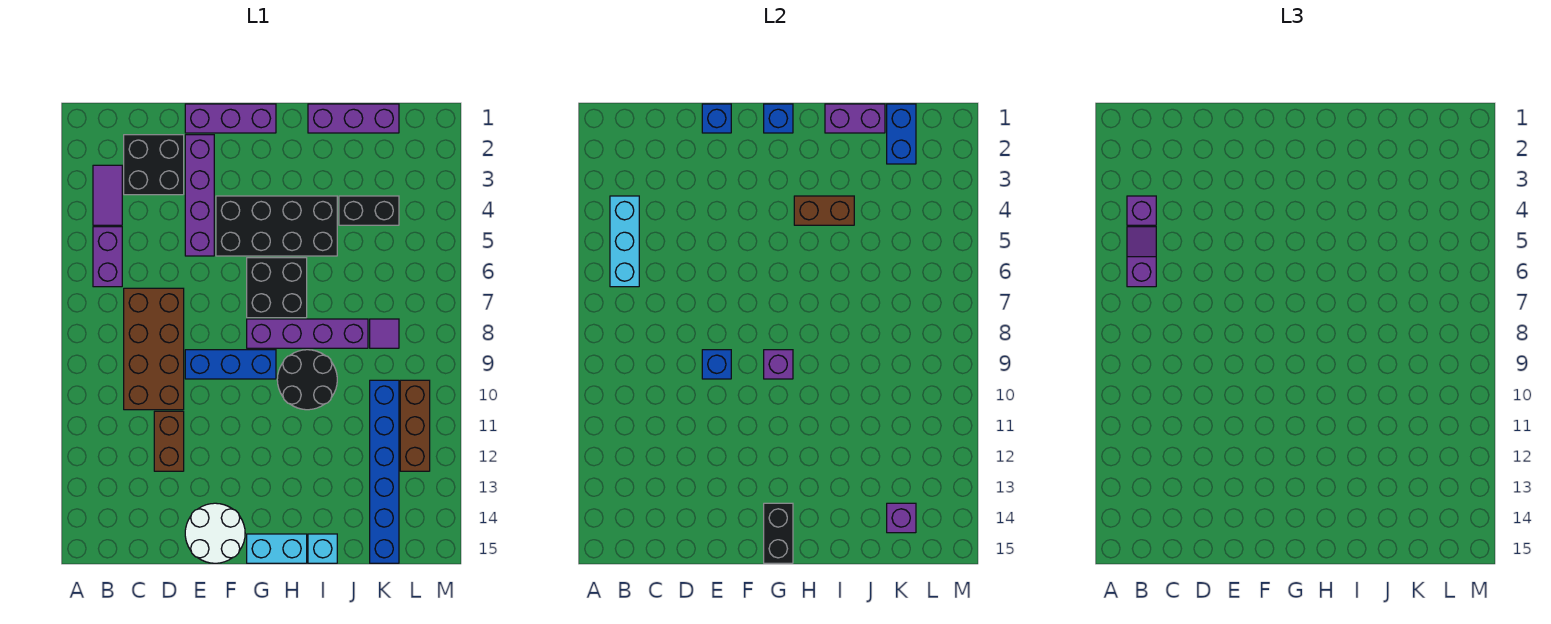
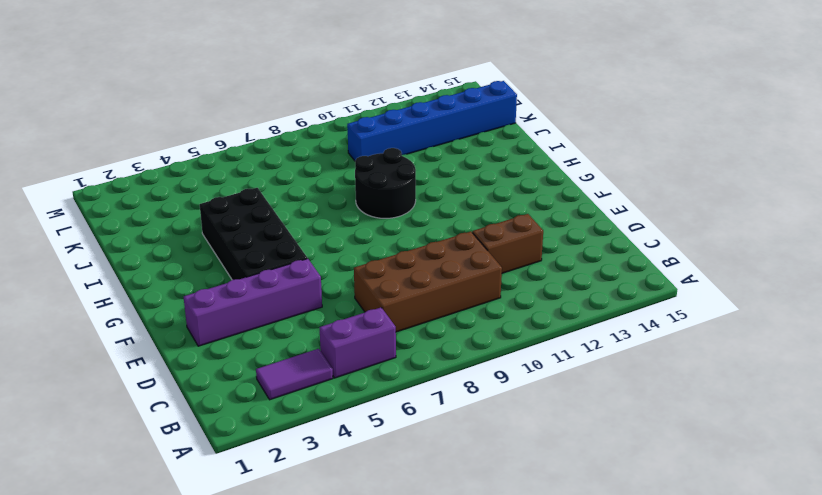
none -> black 2x2 brick [124,135,184,195]
none -> purple 1x3 brick [185,104,276,133]
none -> blue 1x3 brick [185,350,276,379]
none -> white 2x2 round brick [185,503,245,563]

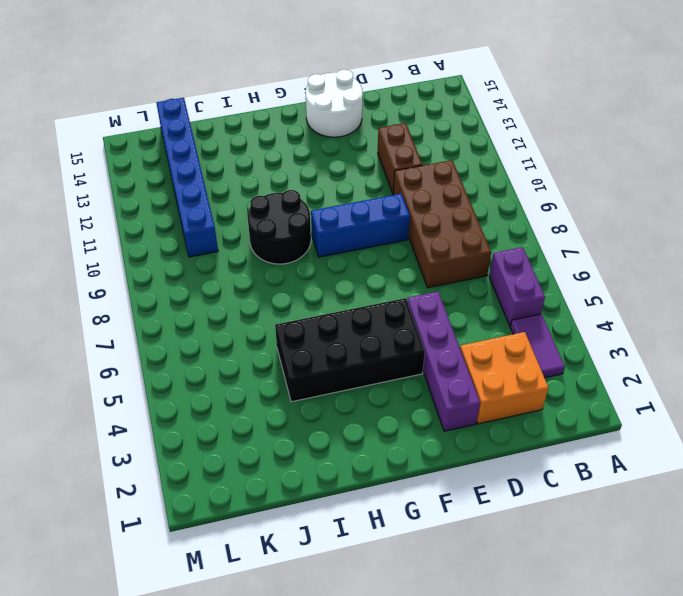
orange 2x2 brick [460,332,549,424] -> black 2x2 brick [124,135,184,195]
none -> purple 1x3 brick [185,104,276,133]
none -> black 2x2 brick [247,258,307,318]
none -> purple 1x4 brick [247,319,368,348]
none -> cyan 1x2 brick [247,534,307,563]

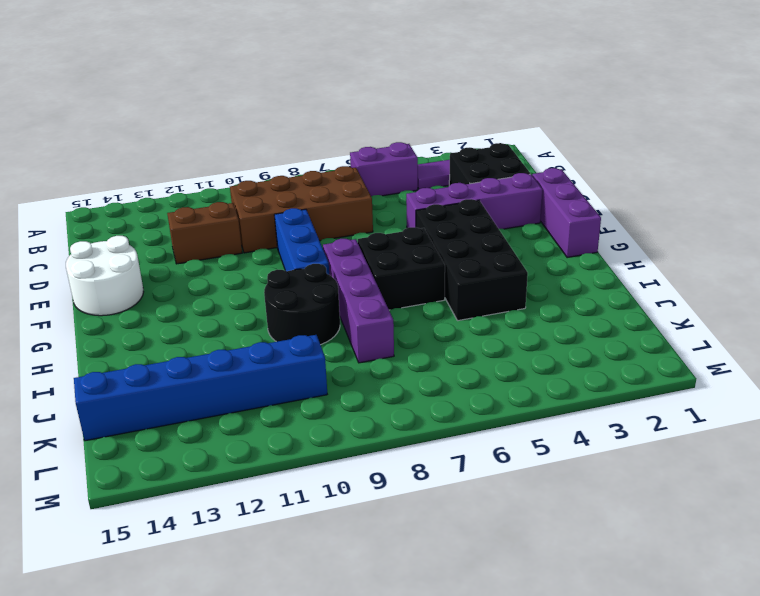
none -> cyan 1x2 brick [247,534,307,563]
none -> purple 1x3 brick [308,104,399,133]
none -> cyan 1x1 brick [308,534,337,563]
none -> black 1x2 brick [339,196,399,225]

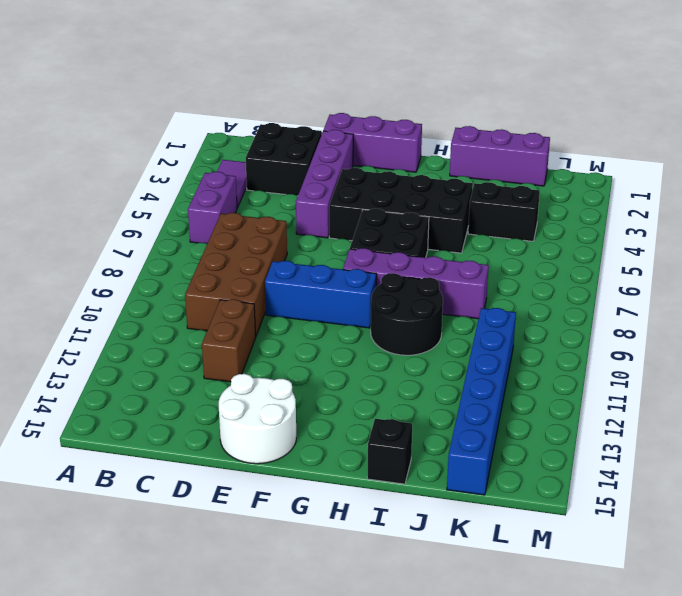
black 1x1 brick [367,419,412,484] -> cyan 1x1 brick [308,534,337,563]
none -> cyan 1x2 brick [247,534,307,563]
none -> purple 1x1 tile [370,319,399,348]
none -> brown 1x3 brick [400,380,430,471]
none -> cyan 1x3 brick [610,196,639,287]

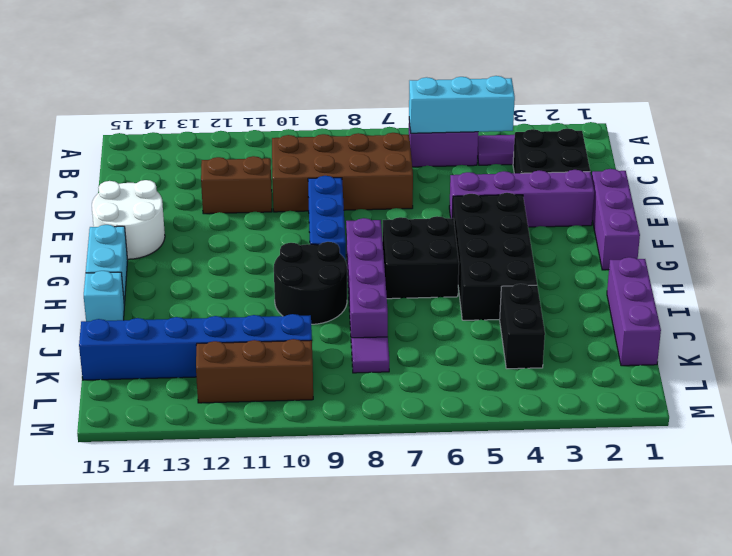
none -> blue 1x1 brick [702,104,731,133]
none -> blue 1x1 brick [702,350,731,379]
none -> blue 1x1 brick [764,104,793,133]
none -> purple 1x1 brick [764,350,793,379]

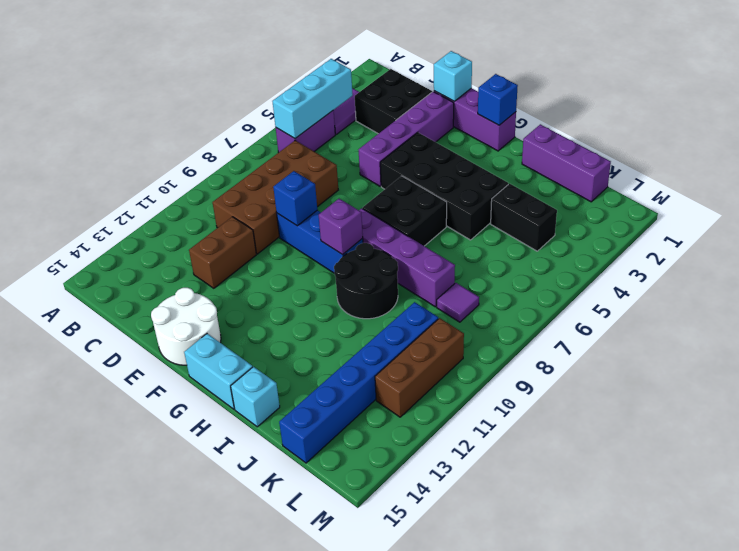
cyan 1x1 brick [434,51,472,101] -> blue 1x1 brick [702,104,731,133]
none -> black 1x2 brick [764,503,793,563]
none -> brown 1x2 brick [794,196,854,225]
none -> purple 1x2 brick [825,104,885,133]
none -> blue 1x2 brick [887,104,916,164]

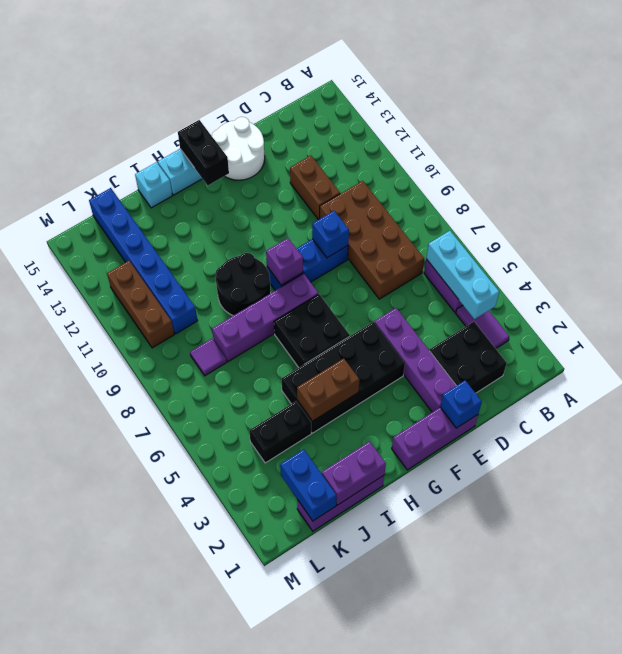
none -> blue 1x1 brick [764,104,793,133]
none -> purple 1x1 brick [887,503,916,533]
none -> purple 1x1 brick [1127,196,1156,225]
none -> purple 1x2 slope [1127,227,1156,287]

